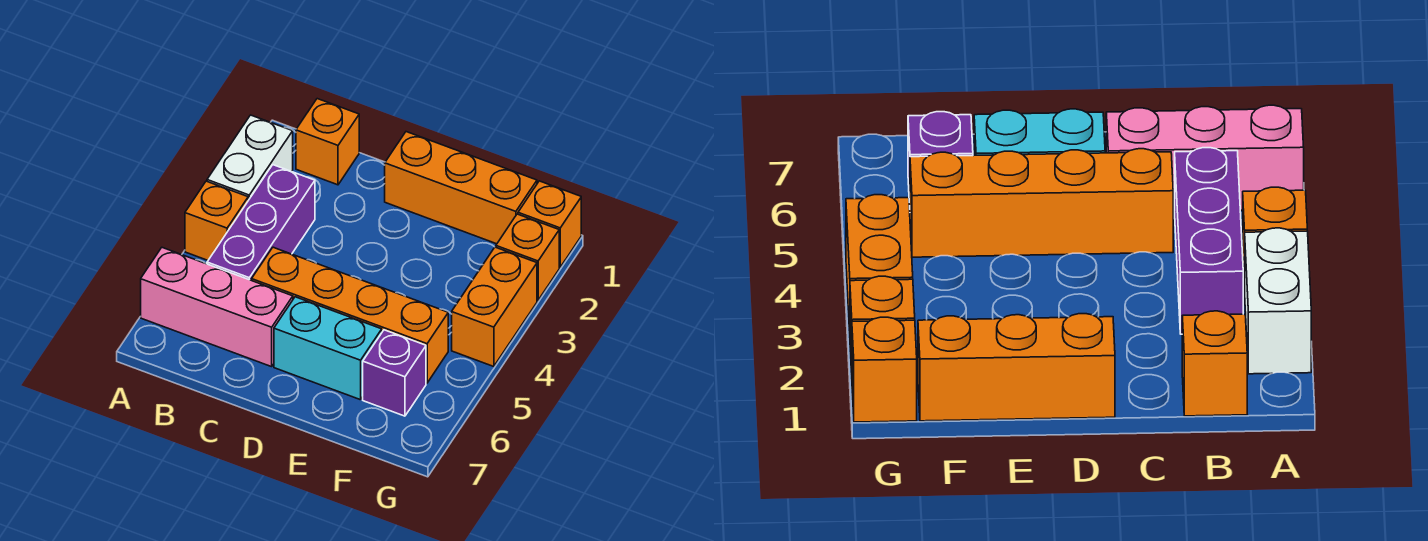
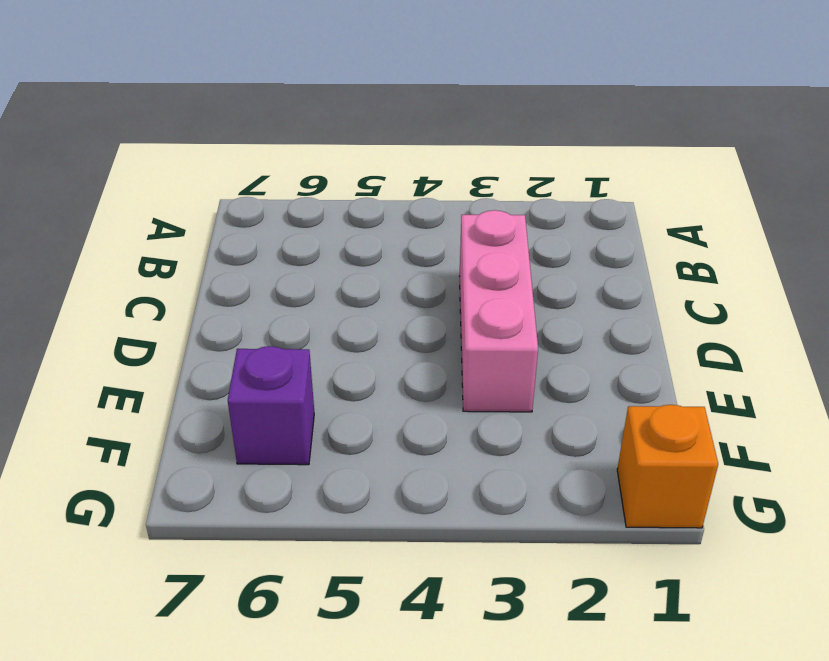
pink 1x3 brick [459,210,538,412] -> pink 1x3 brick moved to [141,248,293,367]
none -> white 1x2 brick [207,115,293,200]
none -> orange 1x1 brick [185,181,248,260]
none -> orange 1x1 brick [296,99,359,185]

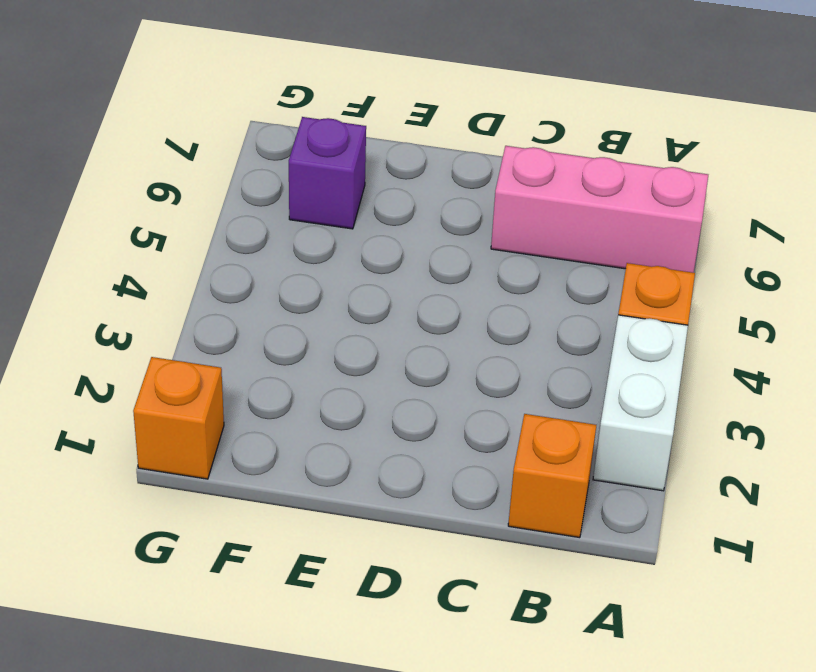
none -> purple 1x3 brick [207,165,315,280]
none -> orange 1x4 brick [252,247,448,383]
none -> orange 1x3 brick [385,132,537,244]

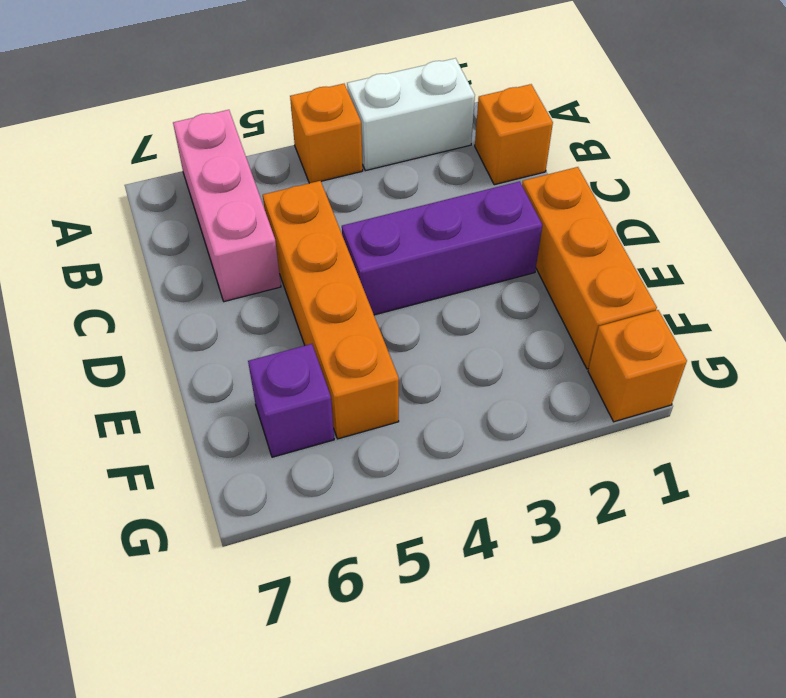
purple 1x3 brick [342,181,542,315] -> purple 1x3 brick moved to [207,165,315,280]
none -> cyan 1x2 brick [274,297,382,400]
none -> orange 1x1 brick [496,214,559,300]
none -> orange 1x2 brick [452,247,537,367]

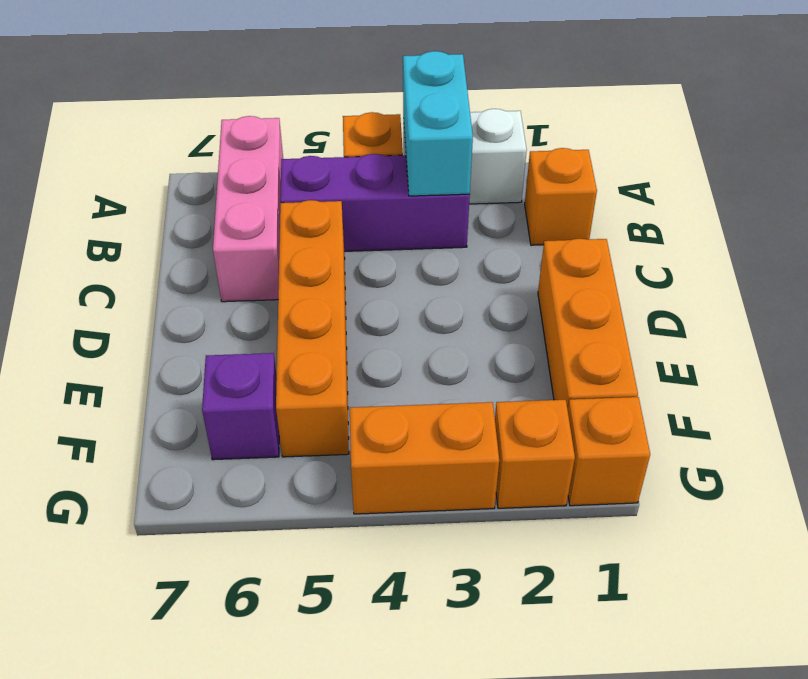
cyan 1x2 brick [403,51,473,196] -> cyan 1x2 brick moved to [274,297,382,400]

